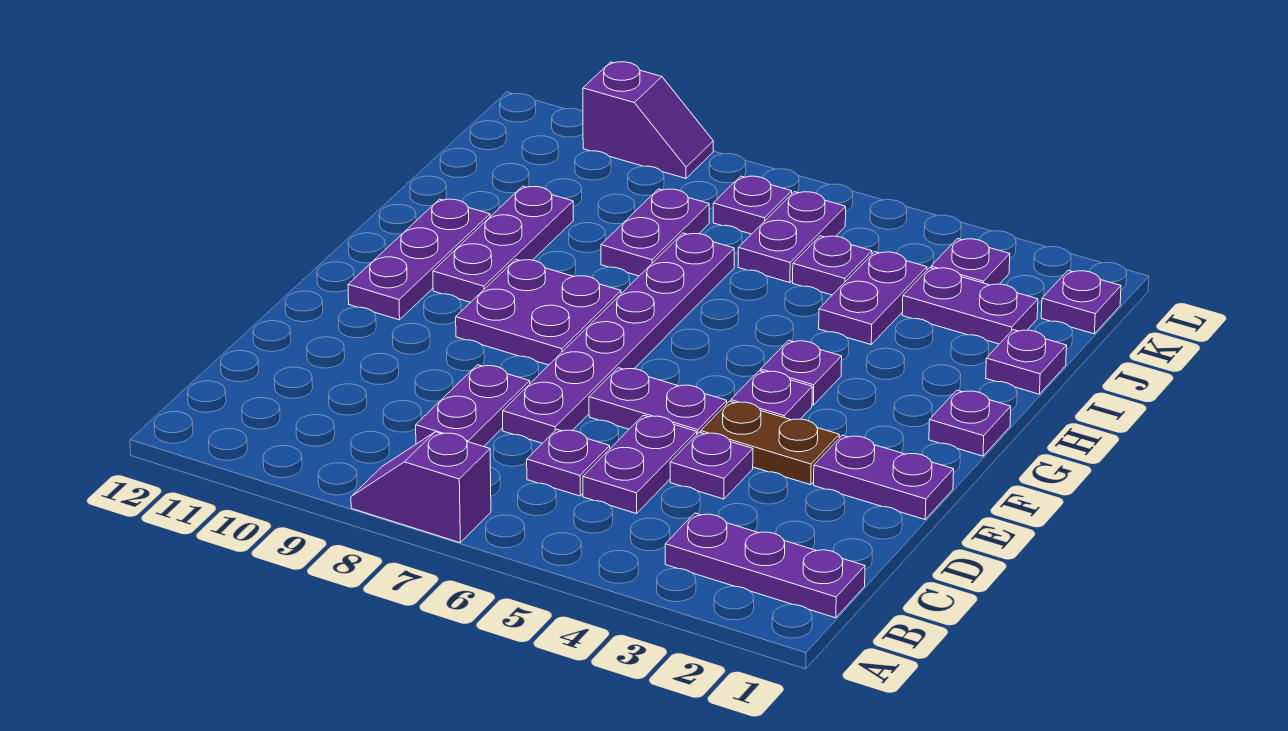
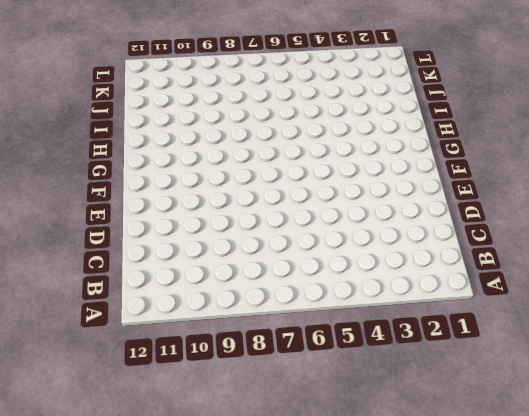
none -> purple 1x2 slope [351,432,491,543]
none -> purple 1x3 plate [665,513,865,618]
none -> purple 1x2 plate [583,415,697,514]

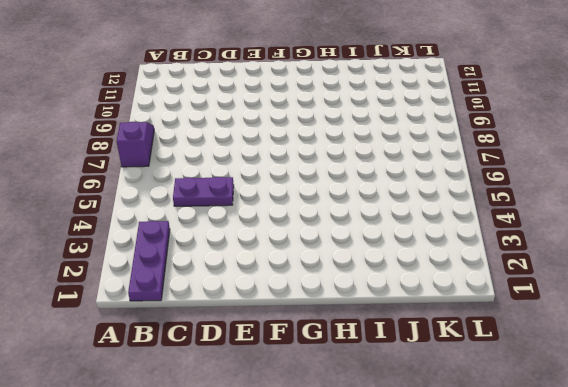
none -> purple 1x1 plate [527,429,610,496]
none -> purple 1x2 plate [416,365,530,447]
none -> purple 1x1 plate [670,432,753,499]

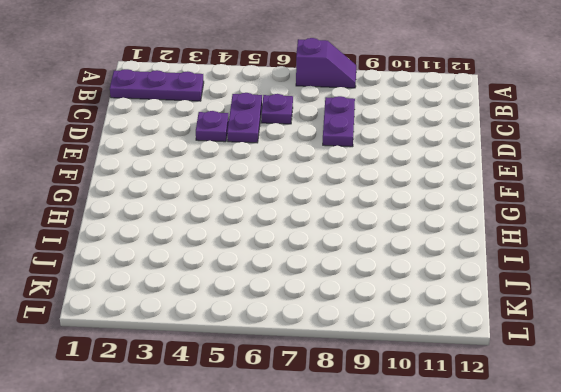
none -> purple 1x6 plate [503,233,734,443]
none -> purple 1x2 plate [814,435,954,519]
none -> brown 1x2 plate [701,401,839,485]

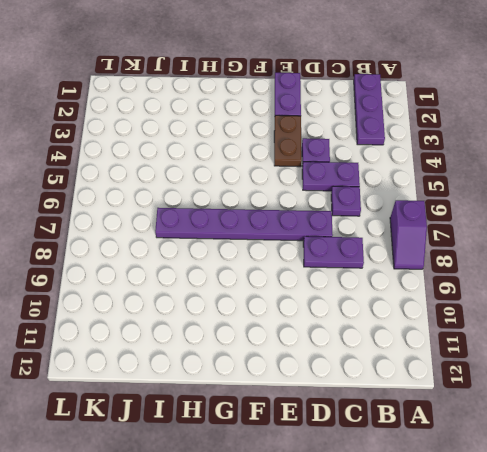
none -> purple 1x2 plate [589,368,727,434]
none -> purple 1x1 plate [731,371,812,420]
none -> purple 2x2 plate [456,259,621,365]

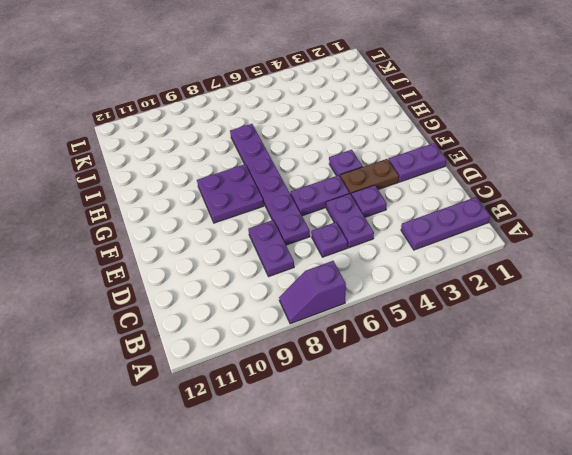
none -> purple 1x3 plate [348,199,490,320]
none -> purple 1x1 plate [929,390,1011,456]
none -> purple 1x1 plate [761,340,842,405]

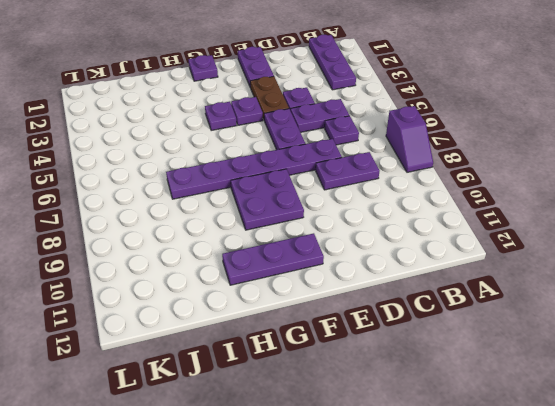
none -> purple 1x3 plate [433,186,573,302]
none -> purple 1x1 plate [986,330,1067,394]
none -> purple 1x2 plate [819,252,927,344]

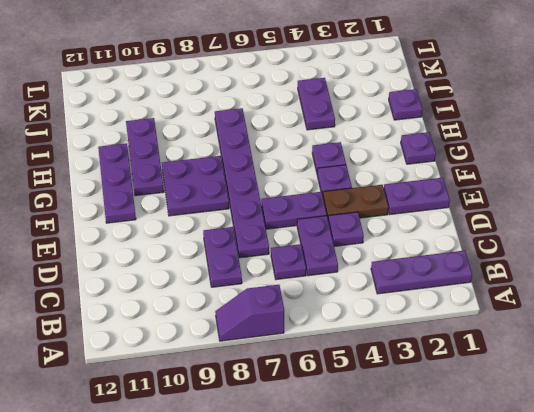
none -> purple 1x2 plate [601,189,709,276]
none -> purple 1x2 plate [902,268,1038,344]
none -> purple 1x1 plate [793,236,872,295]

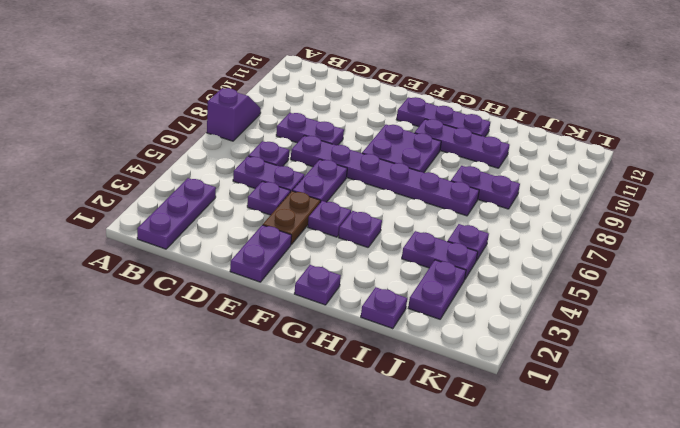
none -> purple 1x2 plate [738,192,846,283]
none -> purple 1x1 plate [1041,270,1121,334]
none -> purple 1x1 plate [931,239,1010,285]

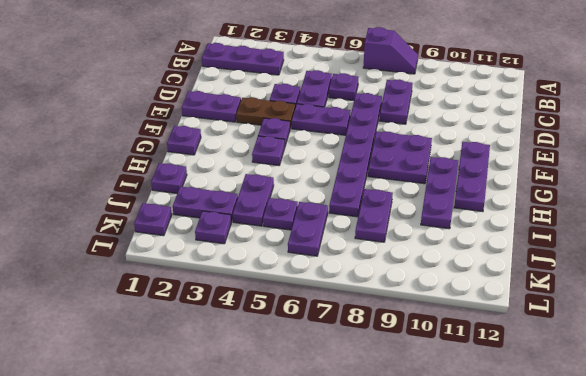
none -> purple 1x1 plate [713,176,792,234]
none -> purple 1x2 slope [583,62,713,178]

